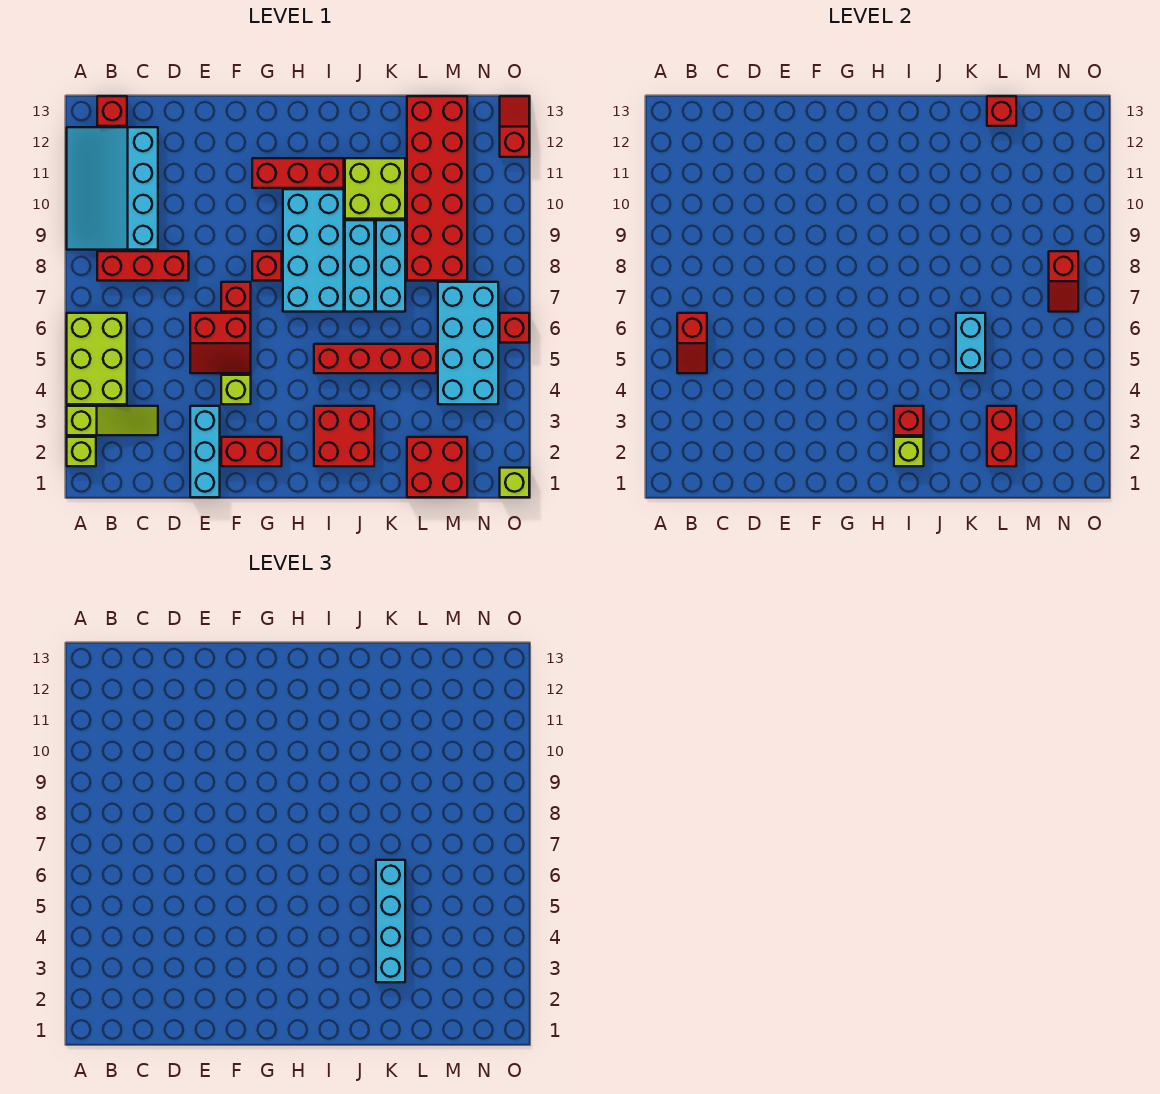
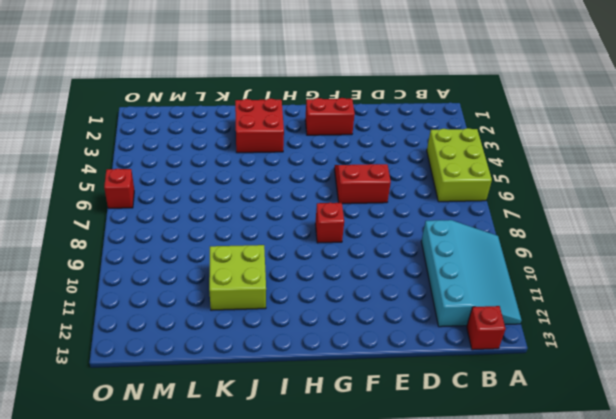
none -> lime 1x1 brick [67,437,96,466]
none -> lime 1x3 slope [67,406,158,435]
none -> red 1x3 brick [97,251,189,281]
none -> cyan 1x3 brick [190,406,220,497]

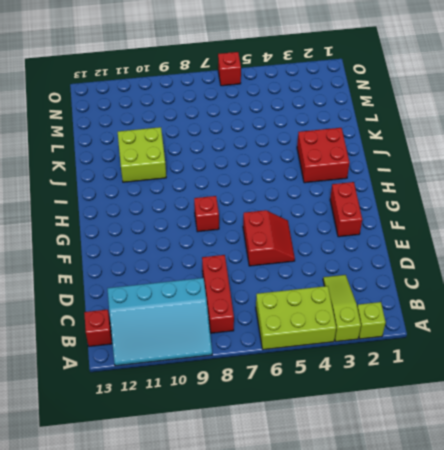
none -> cyan 1x3 brick [190,406,220,497]
none -> lime 1x1 brick [221,375,251,404]
none -> red 1x1 brick [221,282,251,312]
none -> red 1x3 brick [252,158,344,188]

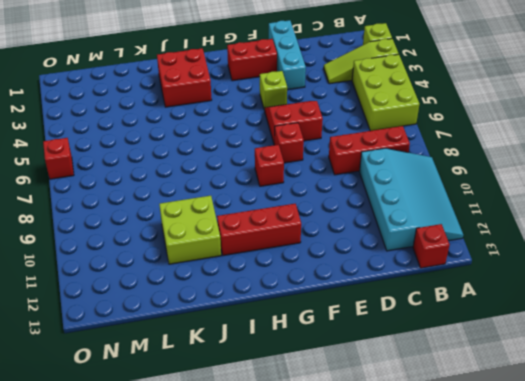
none -> cyan 2x4 brick [283,189,344,312]
none -> red 1x4 brick [314,344,436,373]
none -> cyan 1x3 brick [345,220,374,312]
none -> cyan 1x3 brick [376,220,405,312]

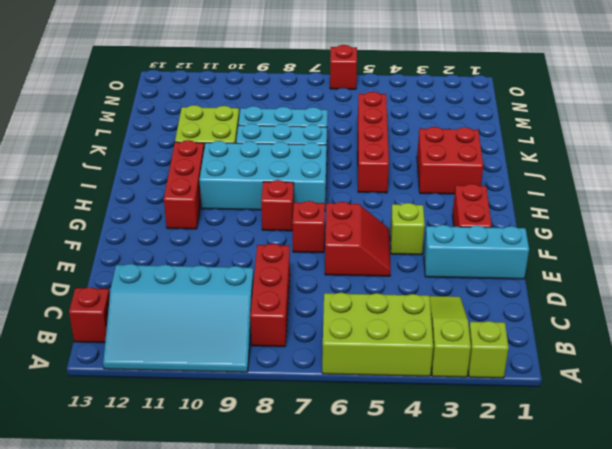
none -> red 2x2 brick [407,437,467,497]
none -> red 2x6 brick [407,96,467,281]
none -> cyan 2x4 brick [438,282,498,404]
none -> lime 1x1 brick [500,468,529,497]

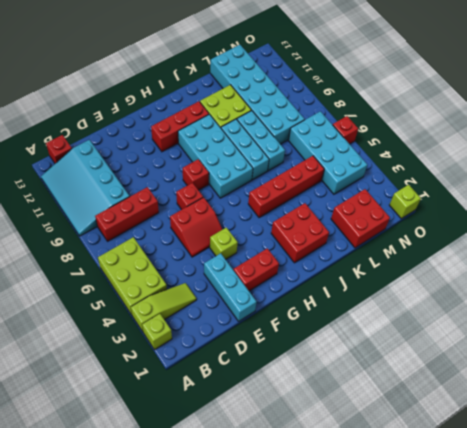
cyan 2x6 brick [210,45,305,144] -> red 2x6 brick [407,96,467,281]
none -> red 1x2 slope [500,96,529,157]
none -> red 1x2 slope [677,313,707,373]
none -> lime 1x1 brick [894,437,924,466]
none -> red 1x1 brick [894,406,924,435]

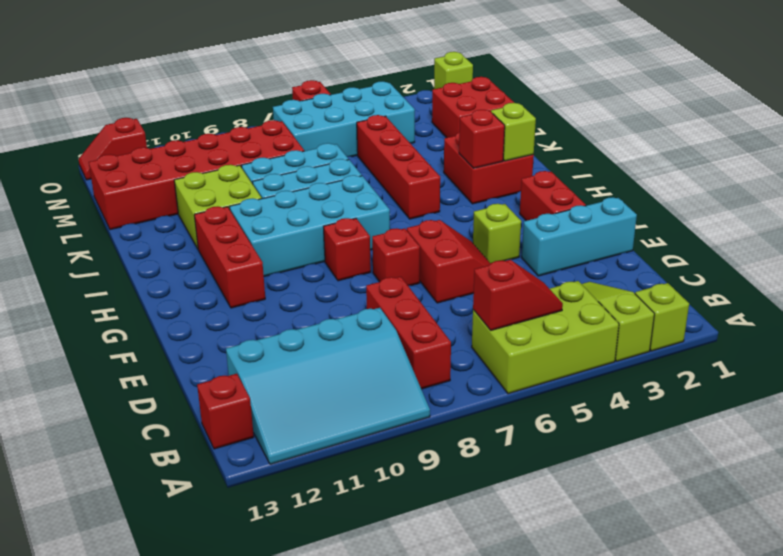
none -> cyan 1x2 brick [956,313,985,373]
none -> red 1x2 brick [987,406,1016,466]
none -> red 1x1 brick [987,96,1016,126]
none -> red 1x2 slope [1049,251,1078,312]

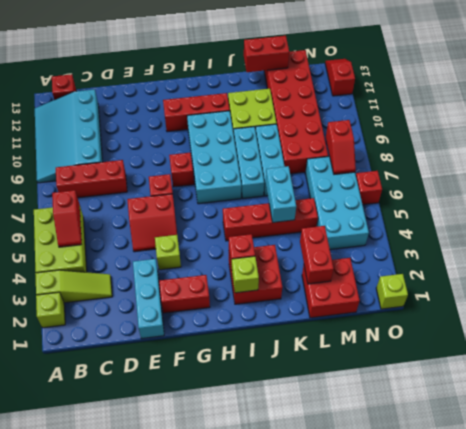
red 1x2 brick [244,36,289,72] -> red 1x1 brick [987,96,1016,126]
none -> cyan 1x4 brick [376,860,405,982]

